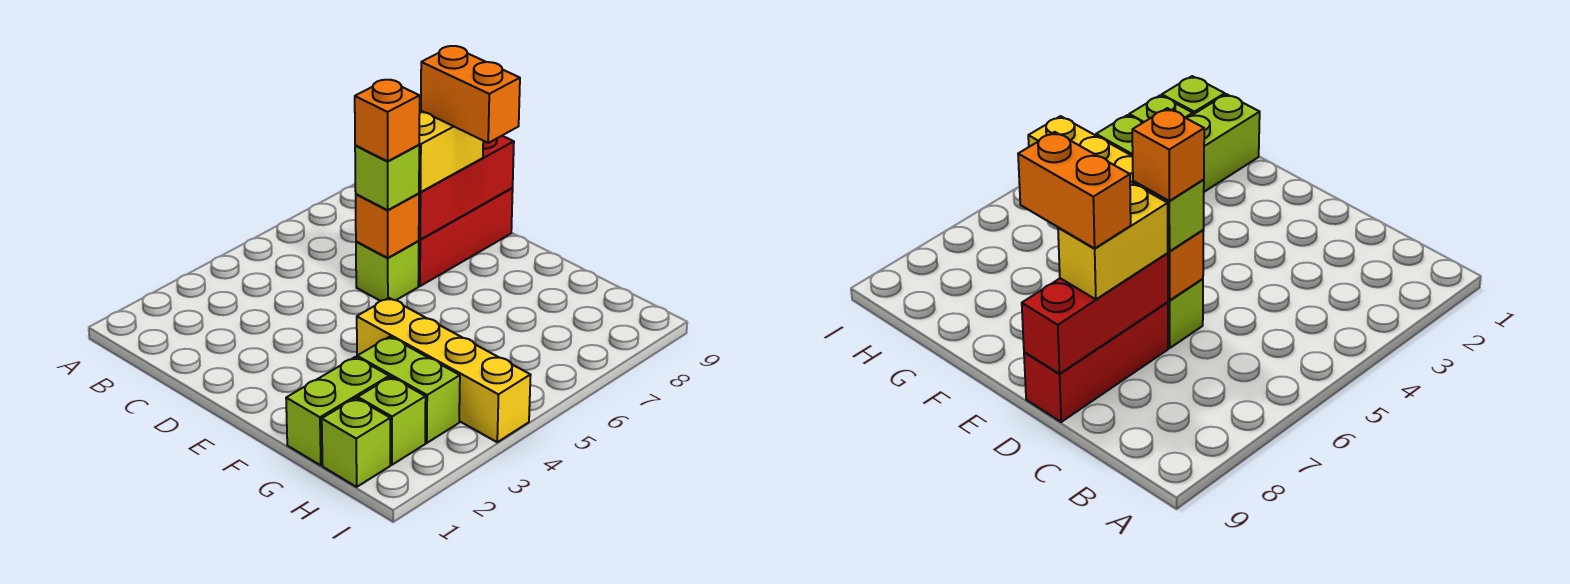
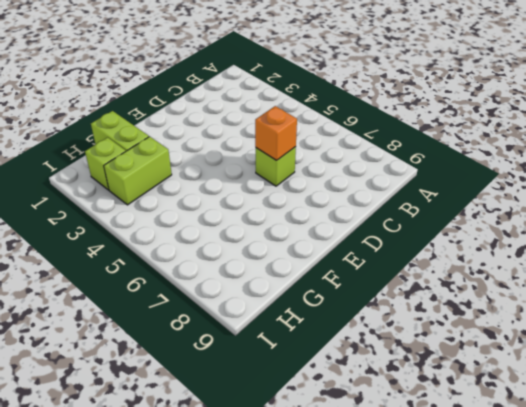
none -> red 1x3 brick [418,188,513,286]
none -> yellow 1x4 brick [357,298,531,442]
none -> lime 1x1 brick [322,398,390,487]

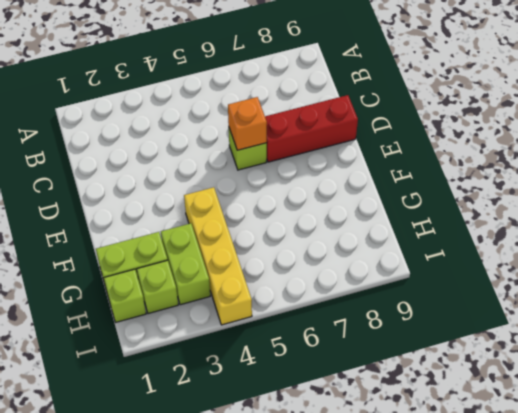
none -> red 1x3 brick [419,136,514,240]
none -> lime 1x1 brick [355,145,419,210]
none -> yellow 1x2 brick [419,111,483,192]

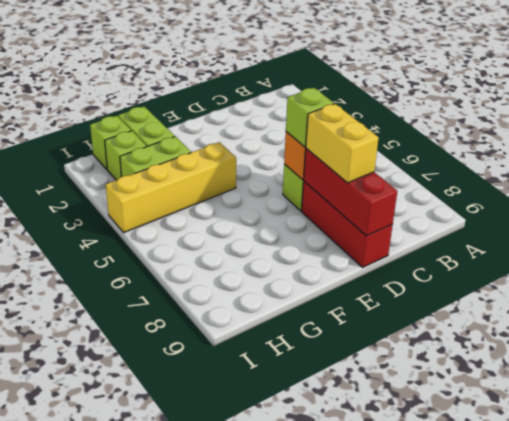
none -> orange 1x1 brick [355,80,420,161]
none -> orange 1x2 brick [421,46,520,143]

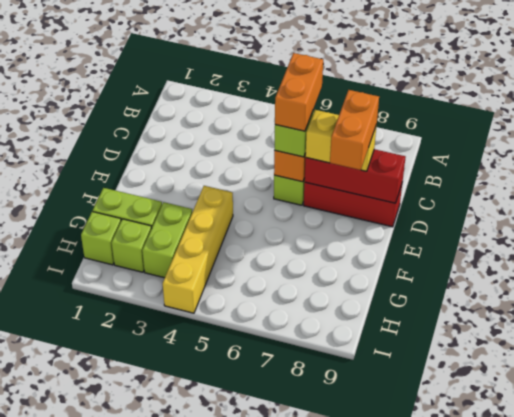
orange 1x2 brick [275,53,323,131] -> orange 1x1 brick [355,80,420,161]

